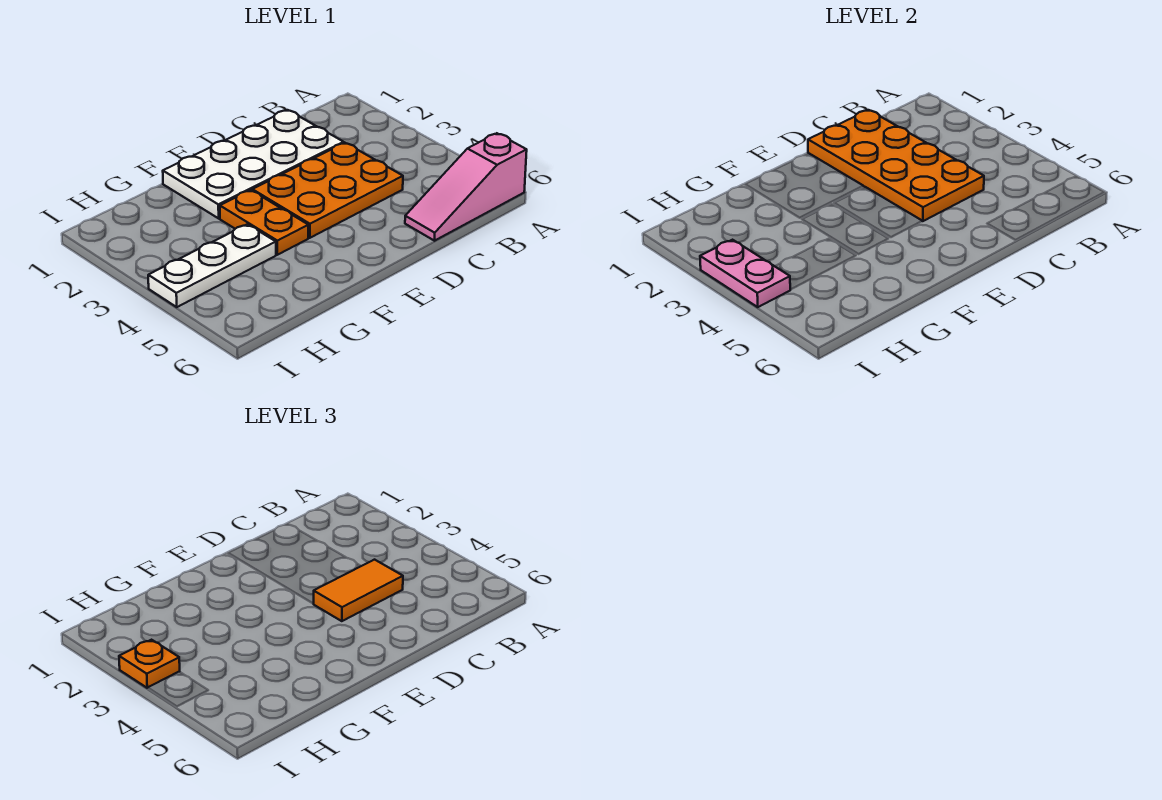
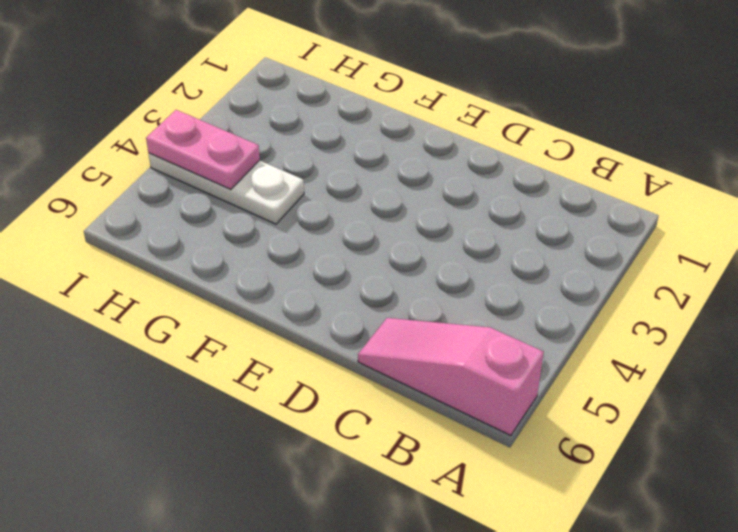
pink 1x2 plate [146,110,260,190] -> pink 1x2 plate turned to [700,240,791,307]
none -> white 2x4 plate [163,110,344,218]
none -> orange 2x3 plate [252,143,403,238]

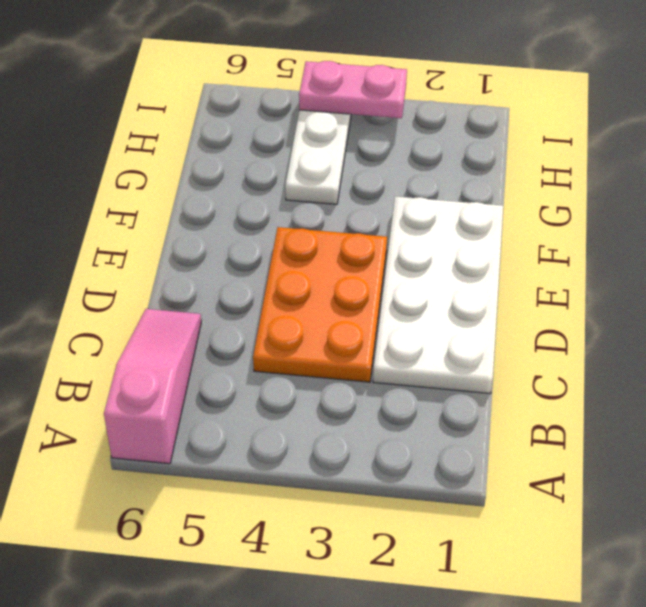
none -> orange 1x2 plate [220,190,308,255]
none -> orange 2x4 plate [808,110,984,221]

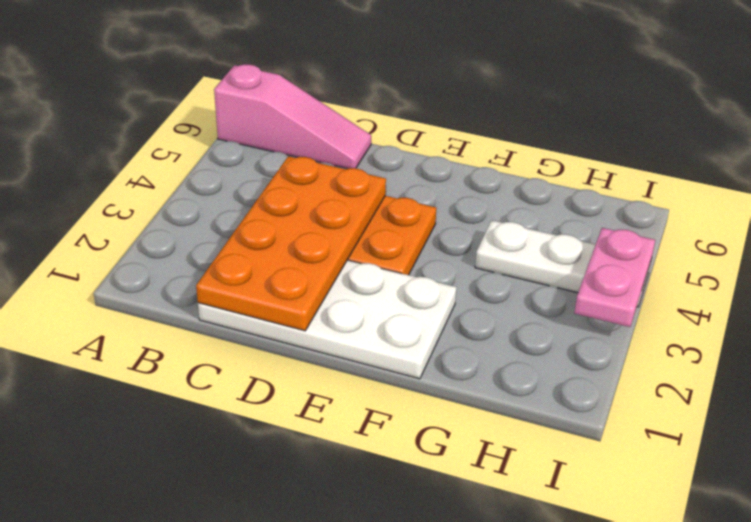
none -> orange 1x2 plate [220,190,308,255]
none -> orange 1x2 tile [314,560,403,621]

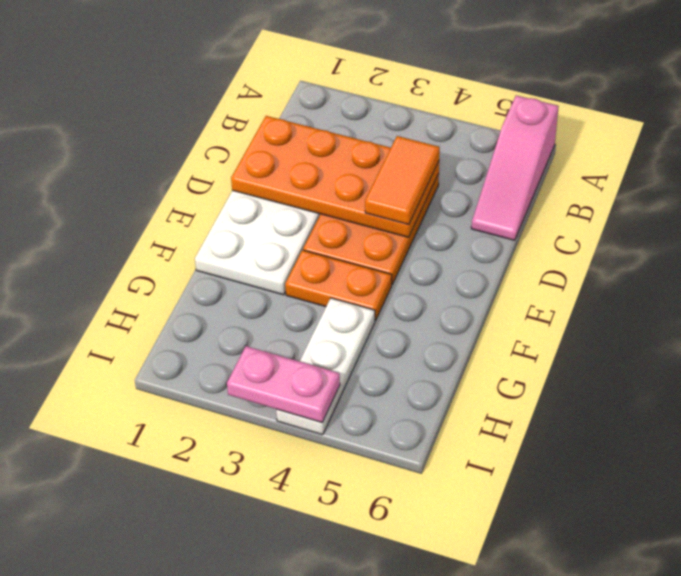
none -> orange 1x1 plate [119,640,180,688]

